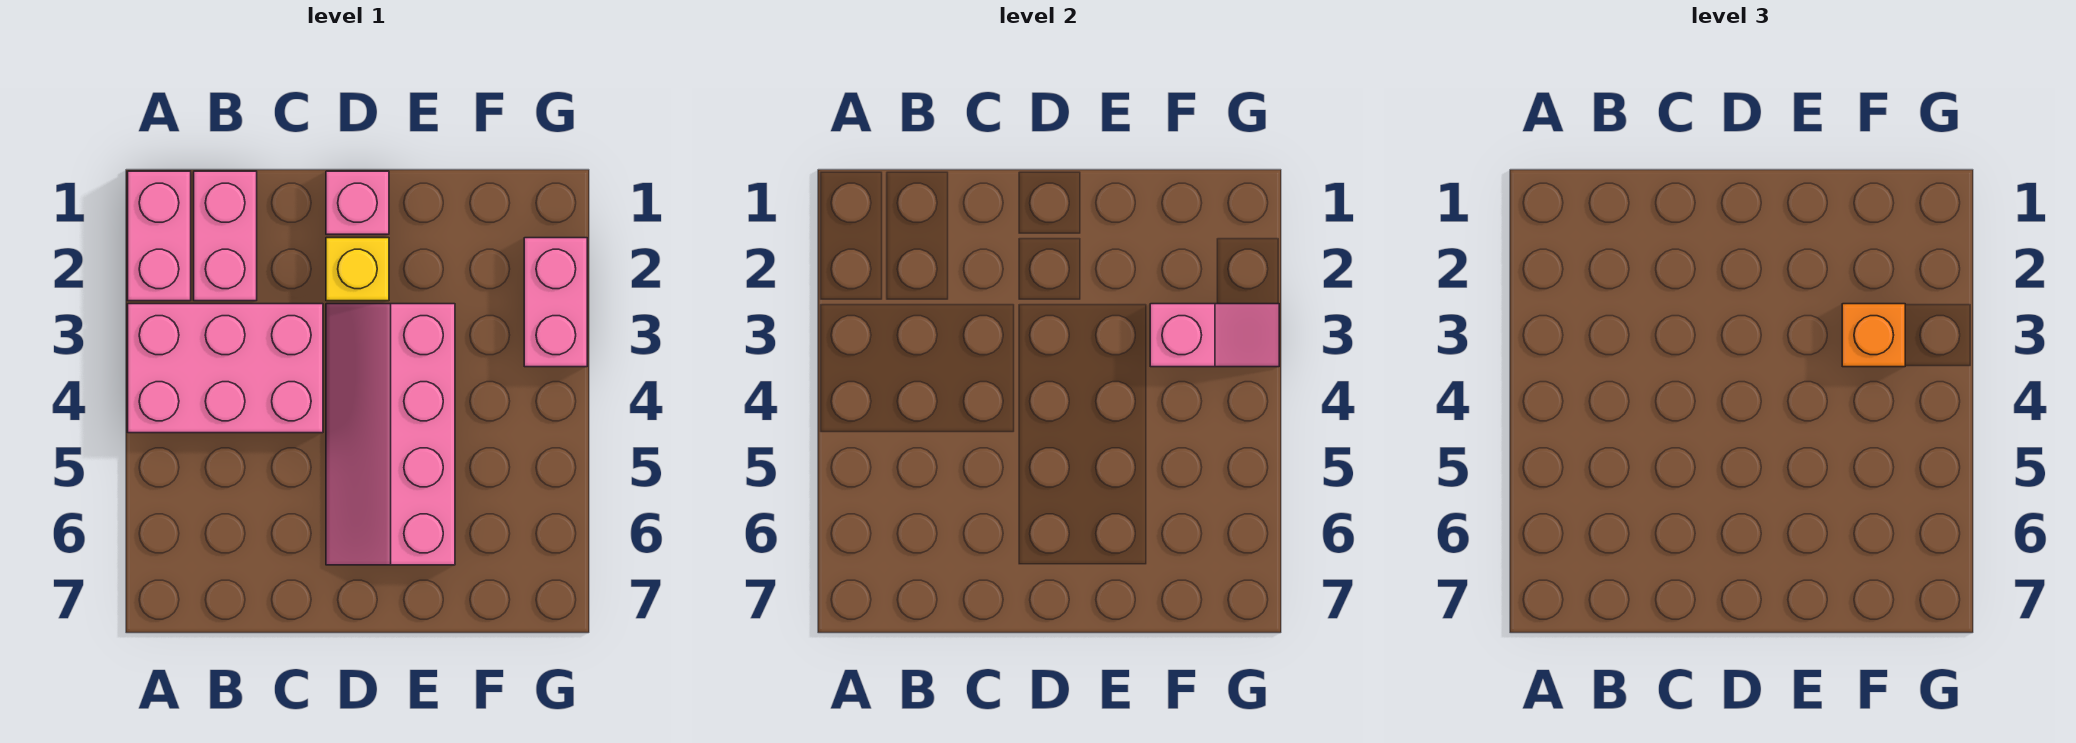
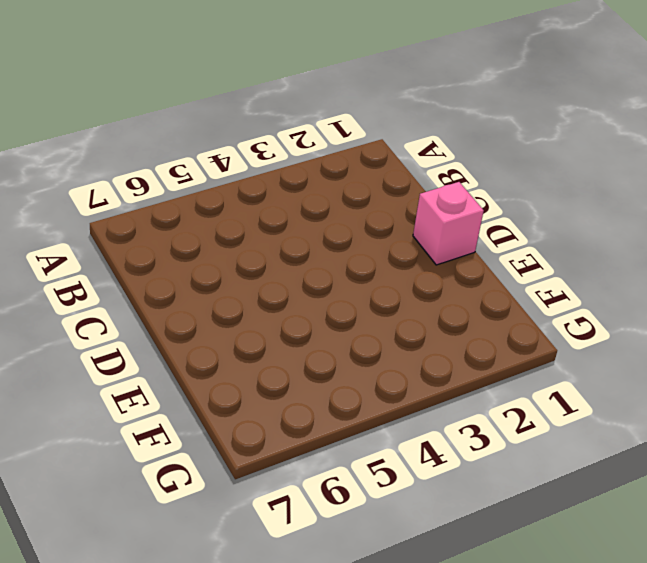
none -> pink 1x2 brick [128,171,191,301]
none -> pink 2x3 brick [128,304,323,433]

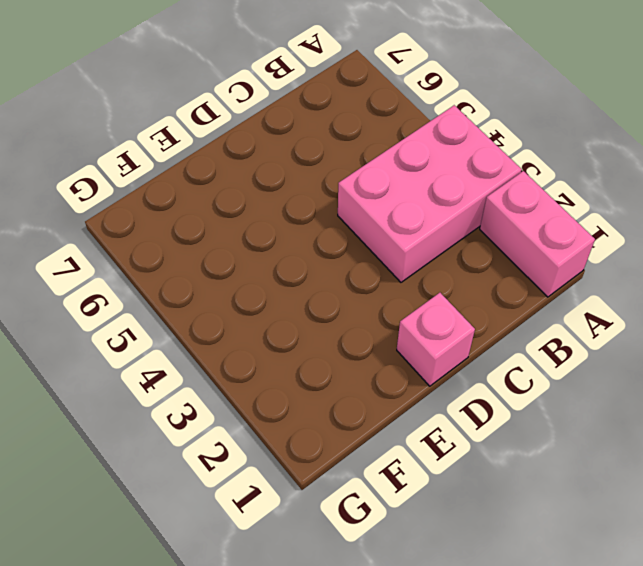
none -> pink 1x2 brick [194,171,257,301]
none -> yellow 1x1 brick [326,238,389,301]

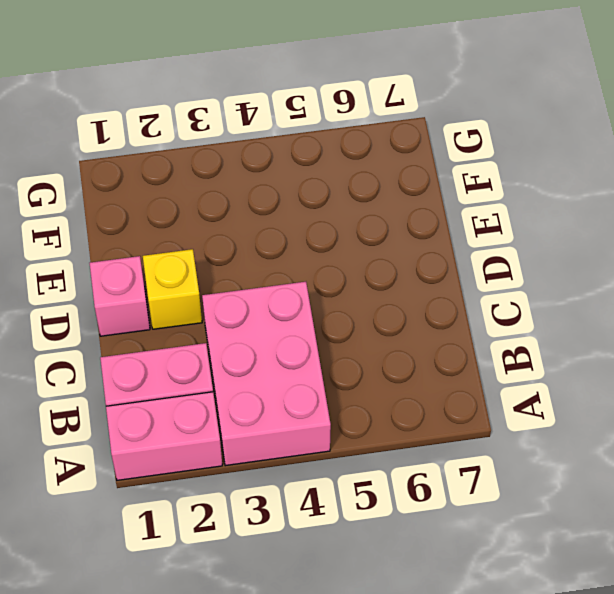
none -> pink 2x4 slope [326,304,455,565]
none -> pink 1x2 brick [524,238,587,367]

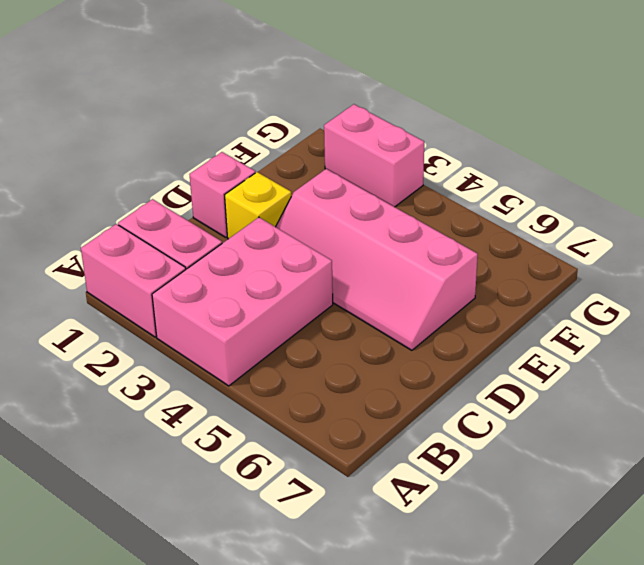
none -> pink 1x2 slope [1150,304,1279,367]
none -> orange 1x1 brick [1842,304,1905,367]

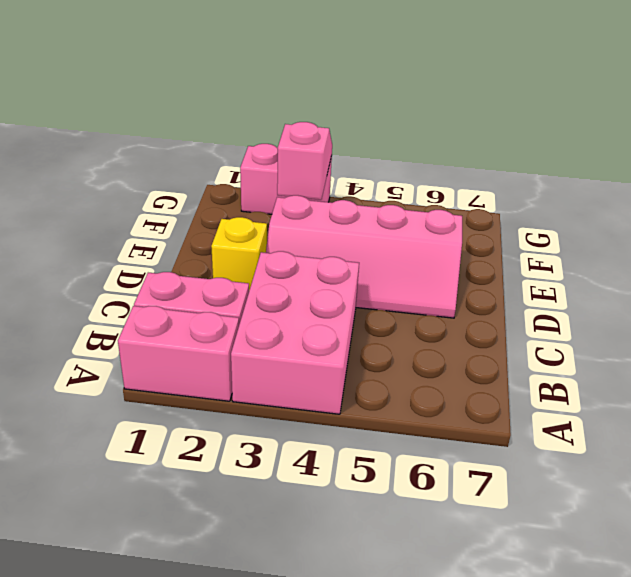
none -> pink 1x1 brick [326,171,389,234]
none -> orange 1x1 brick [1842,304,1905,367]

